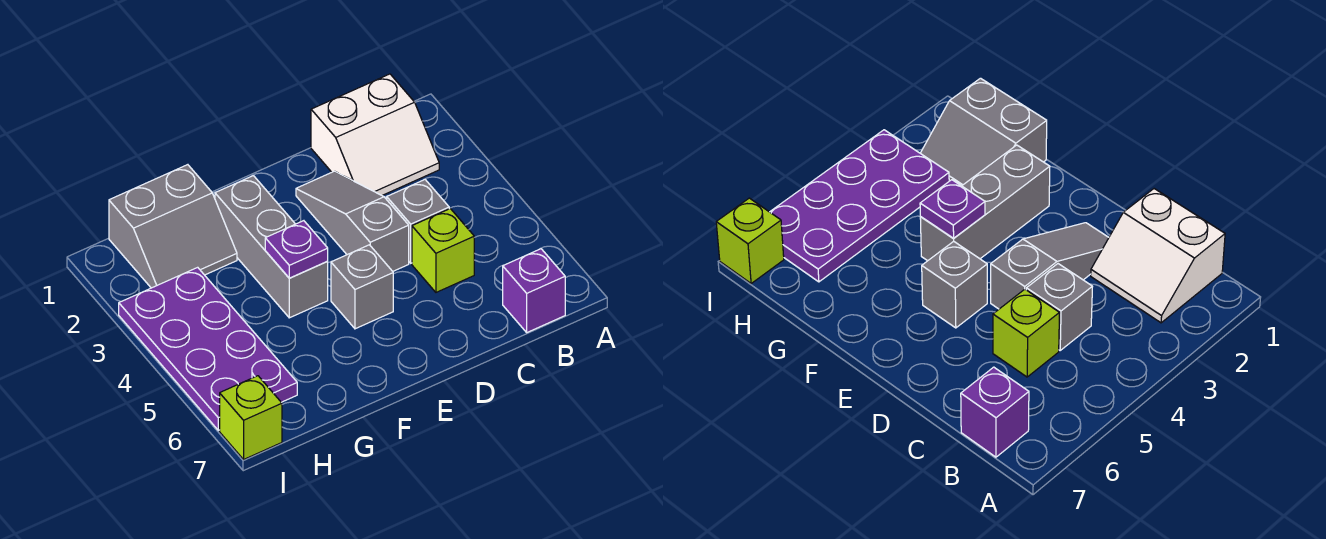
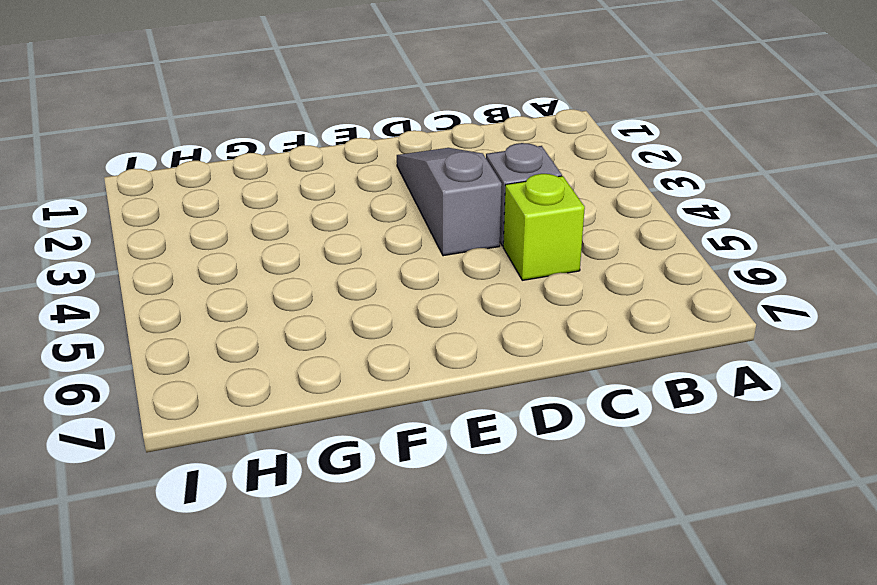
none -> white 2x2 slope [311,74,439,195]
none -> purple 1x1 brick [503,249,565,332]

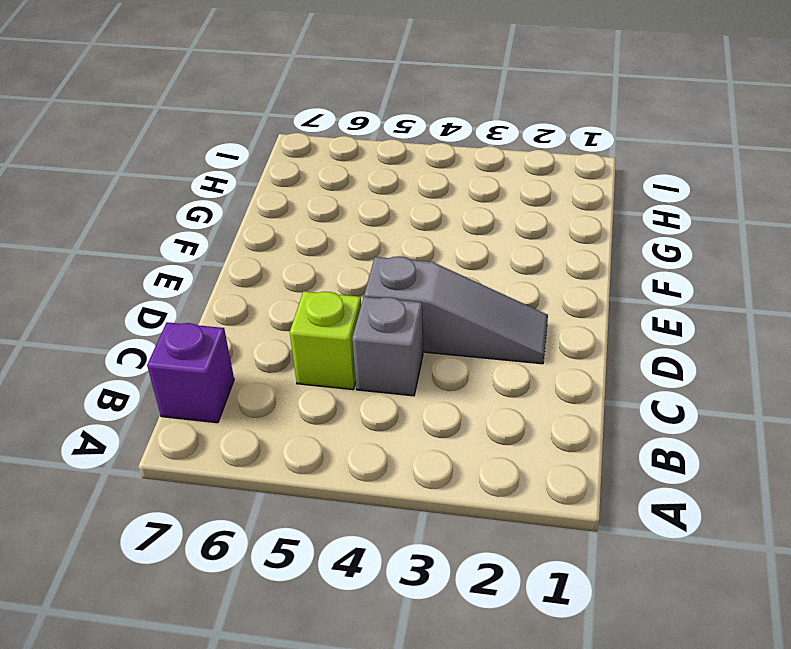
none -> white 2x2 slope [311,74,439,195]
none -> grey 1x1 brick [331,245,393,329]

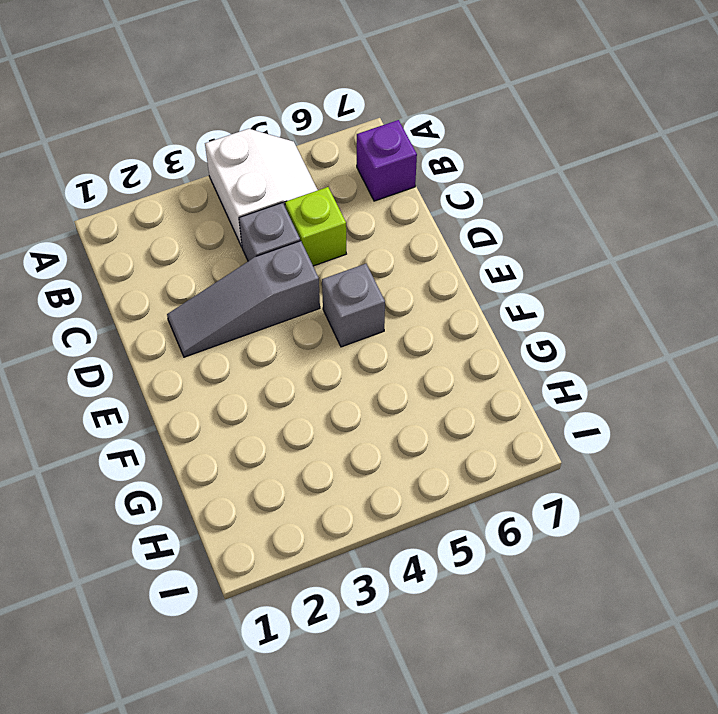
white 2x2 slope [205,129,317,247] -> white 2x2 slope moved to [311,74,439,195]
none -> grey 1x3 brick [215,176,328,318]
none -> grey 2x2 slope [109,165,237,288]

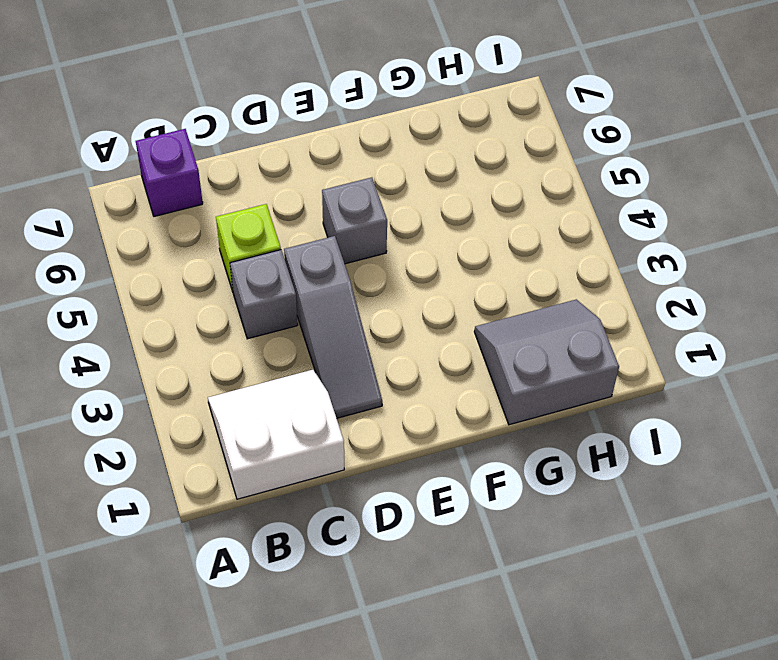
none -> grey 1x3 brick [215,176,328,318]
none -> purple 2x4 plate [119,267,297,430]

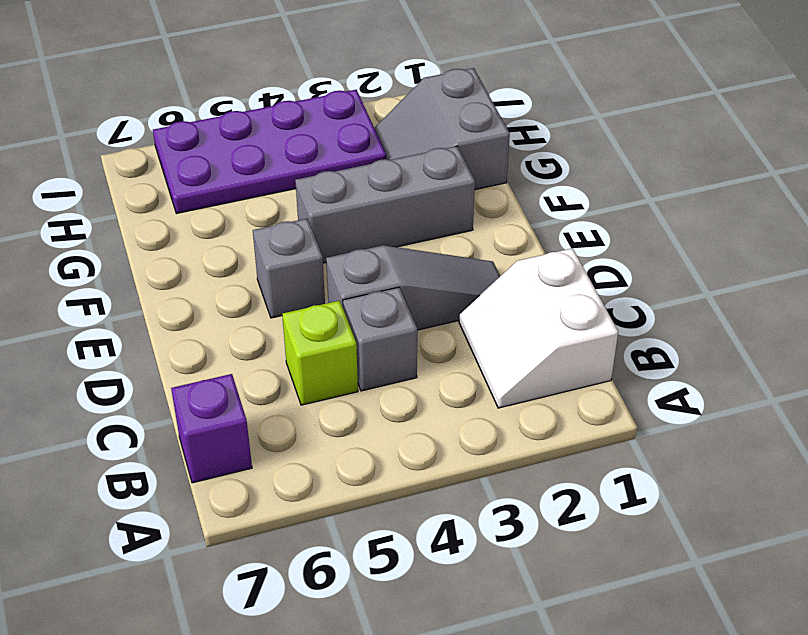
none -> lime 1x1 brick [220,376,282,459]
none -> purple 1x1 plate [265,221,328,278]

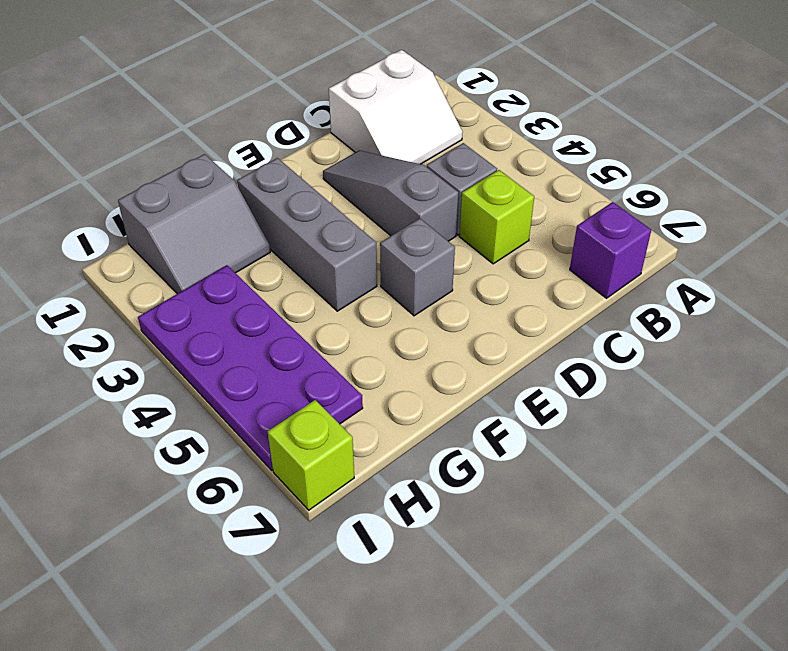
none -> purple 1x1 plate [265,221,328,278]

